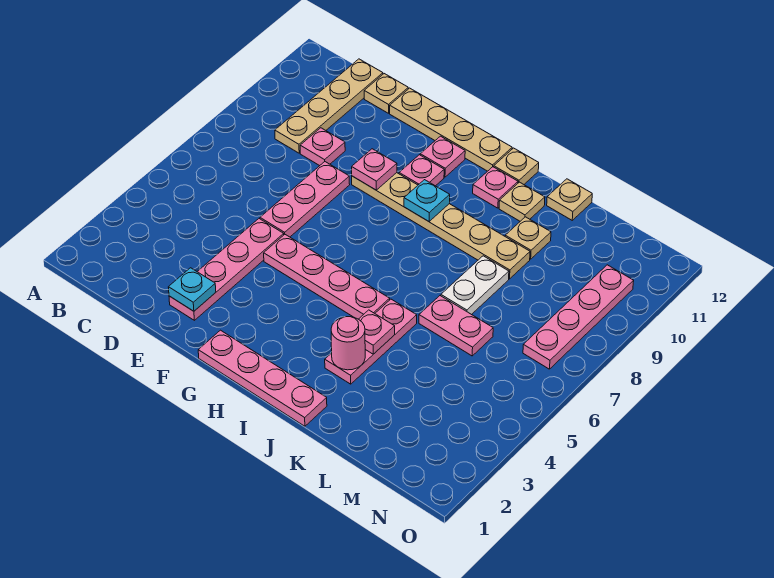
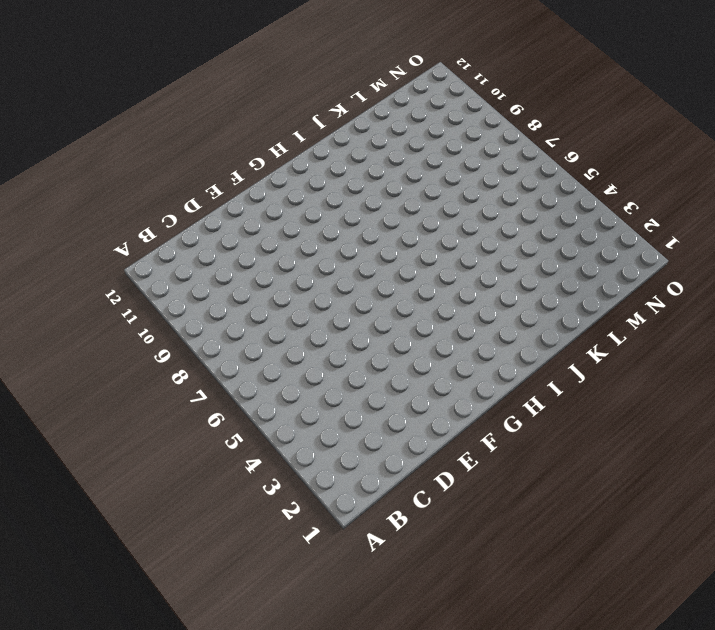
none -> tan 1x4 plate [275,59,383,153]
none -> pink 1x1 plate [300,128,345,166]
none -> tan 1x1 plate [364,74,408,113]

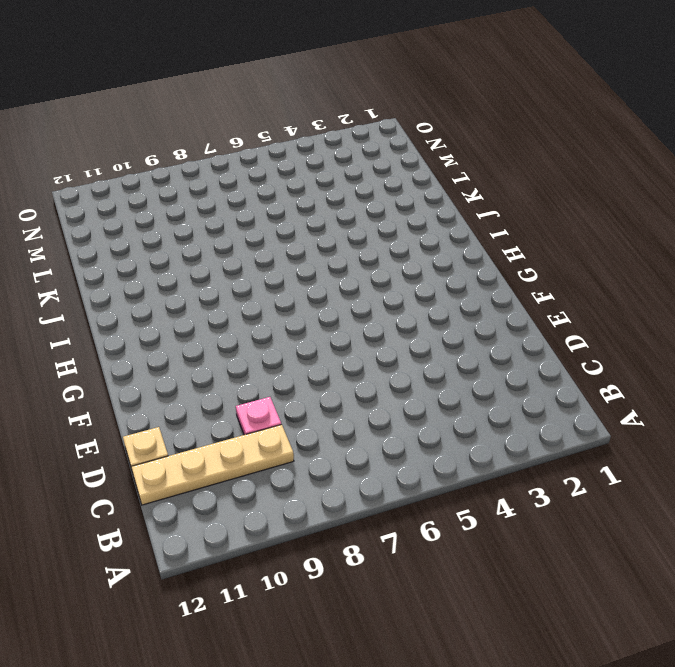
none -> pink 1x4 plate [169,219,284,320]
none -> pink 1x3 plate [260,162,350,237]
none -> tan 1x4 plate [390,88,512,171]

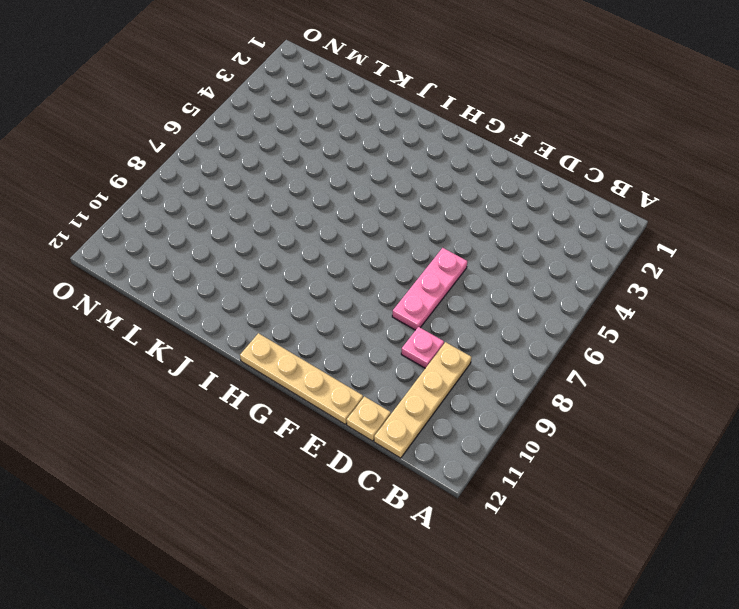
none -> pink 1x4 plate [169,219,284,320]
none -> pink 1x4 plate [264,235,390,319]
none -> tan 1x6 plate [352,173,530,279]

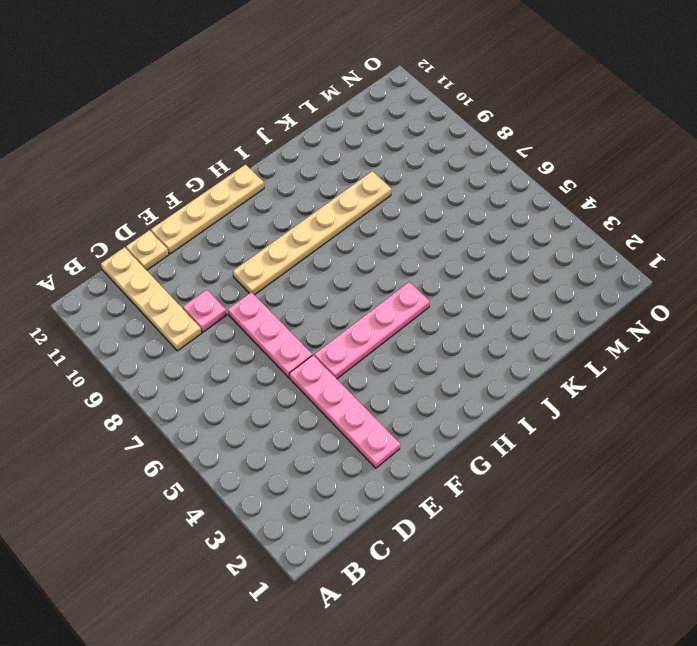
none -> pink 1x4 plate [198,330,327,426]
none -> pink 1x1 plate [399,155,444,186]
none -> pink 1x1 plate [420,136,465,177]

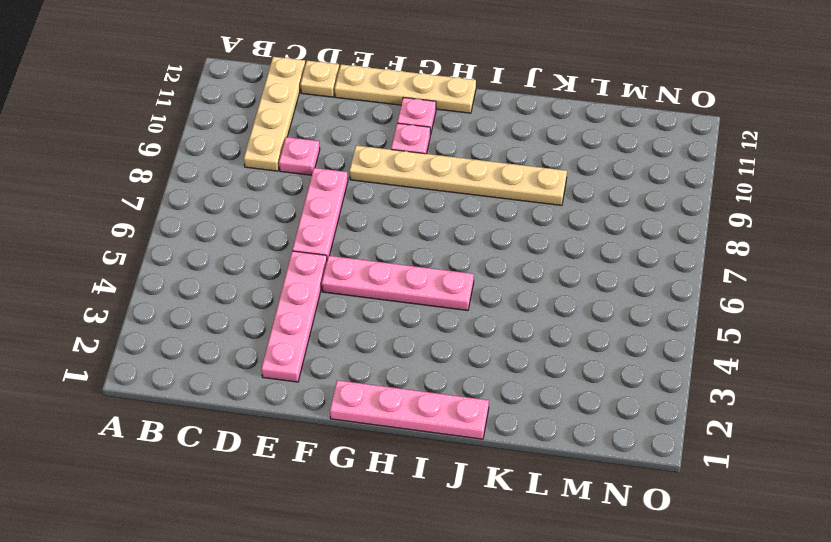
none -> pink 1x1 plate [473,167,518,208]
none -> tan 1x1 plate [494,148,539,184]
none -> pink 1x3 plate [325,299,417,384]

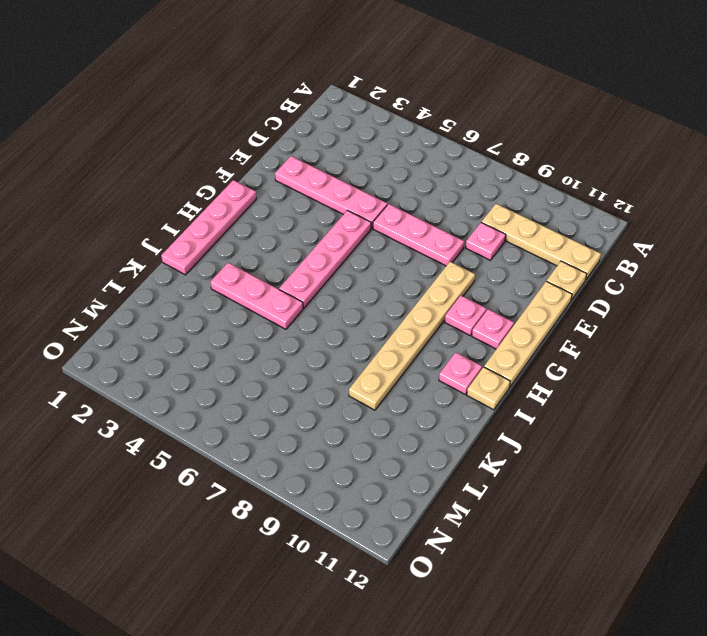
none -> tan 1x1 plate [499,182,545,221]
none -> pink 1x2 plate [419,296,493,356]
none -> white 1x2 plate [441,256,509,315]

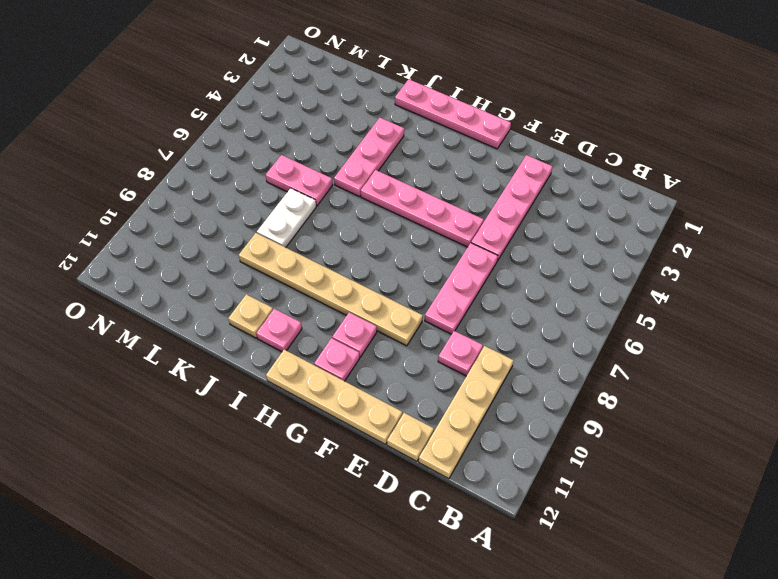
none -> tan 1x1 plate [494,148,539,184]
none -> tan 1x1 plate [505,217,551,259]
none -> tan 1x1 plate [547,179,592,220]

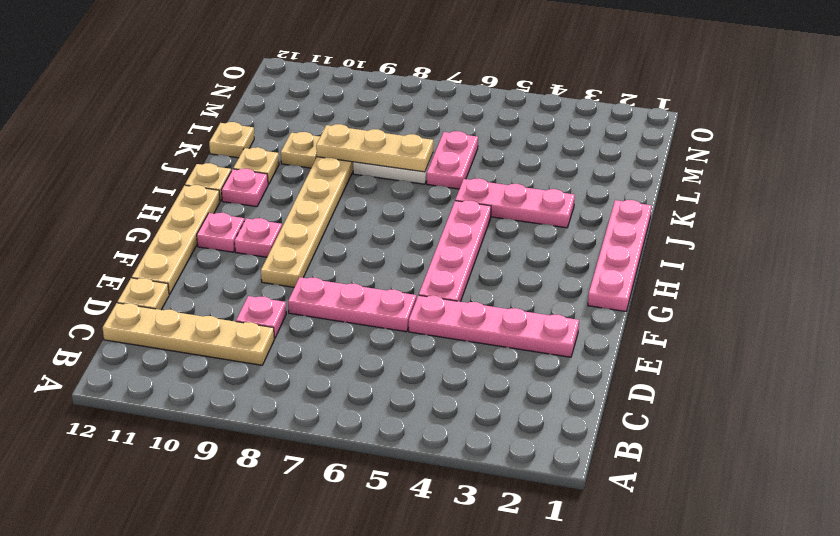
tan 1x3 plate [316,124,433,172] -> none
none -> pink 1x4 plate [523,265,634,369]
none -> cyan 1x1 plate [168,268,216,311]
none -> pink 1x1 plate [352,149,397,190]

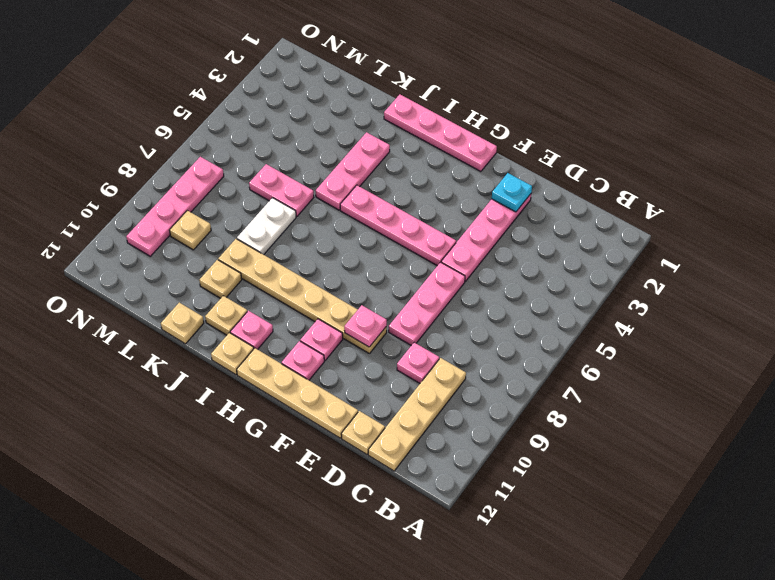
tan 1x1 plate [170,210,211,250] -> none
none -> cyan 1x1 plate [404,180,450,221]
none -> pink 1x1 round brick [331,317,365,370]
none -> pink 1x1 plate [359,310,395,354]

